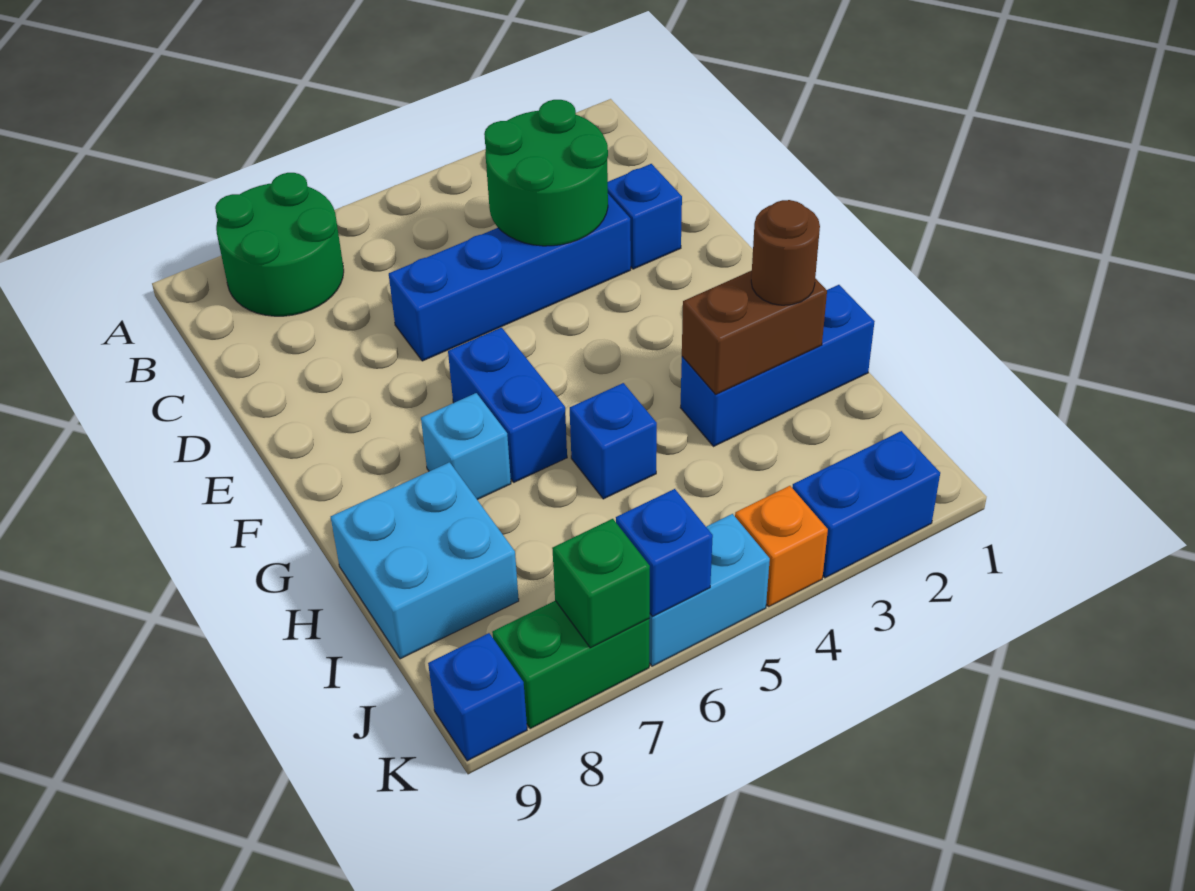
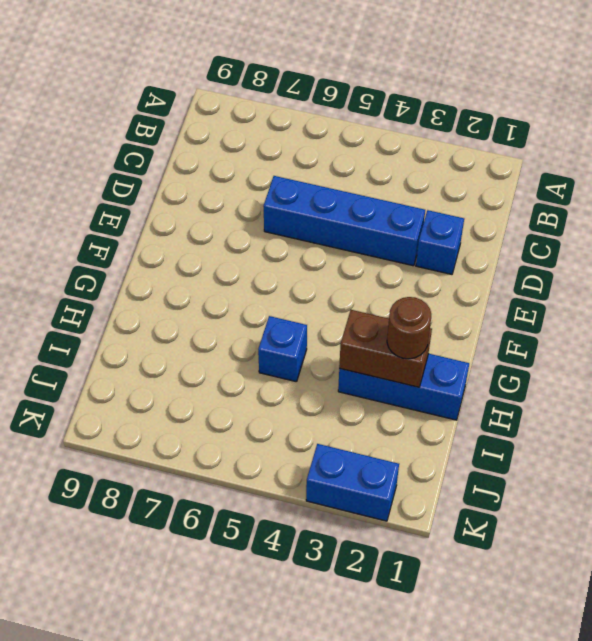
none -> green 2x2 round brick [215,173,344,316]
none -> blue 1x2 brick [448,328,567,482]
none -> cyan 1x1 brick [421,393,511,500]

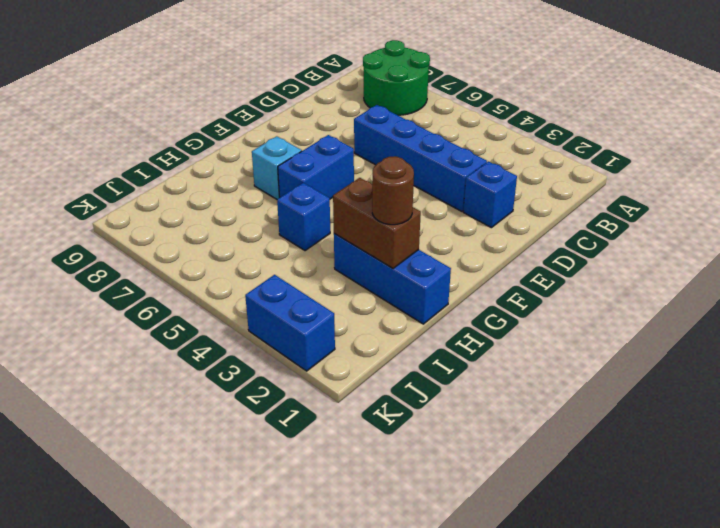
none -> cyan 2x2 brick [331,462,519,659]
none -> orange 1x1 brick [735,486,828,606]
none -> cyan 1x2 brick [649,514,770,666]

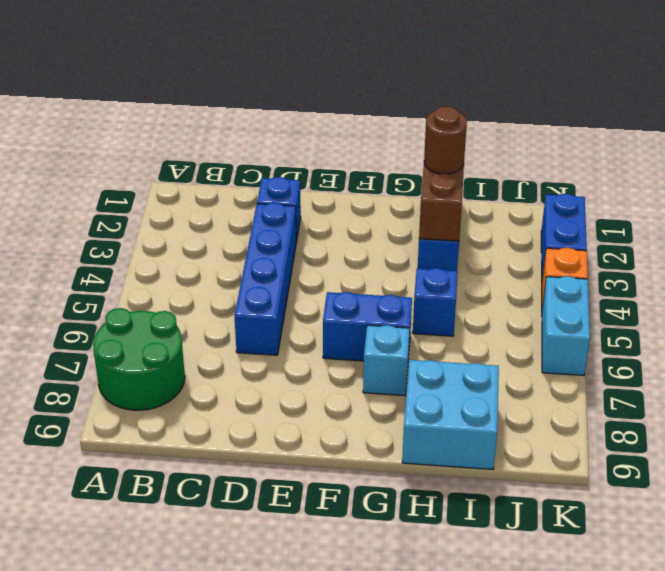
none -> green 1x2 brick [492,601,649,729]
none -> blue 1x1 brick [428,633,527,761]
none -> green 2x2 round brick [484,100,608,246]

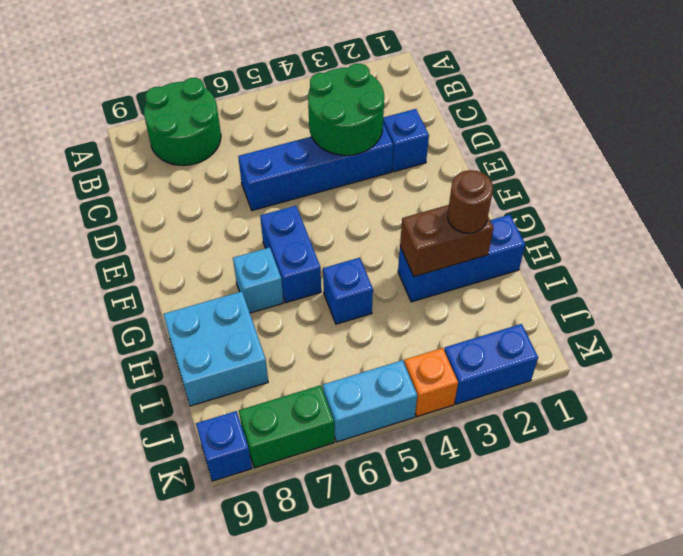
none -> blue 1x1 brick [616,489,713,617]
none -> green 1x1 brick [552,519,650,648]

